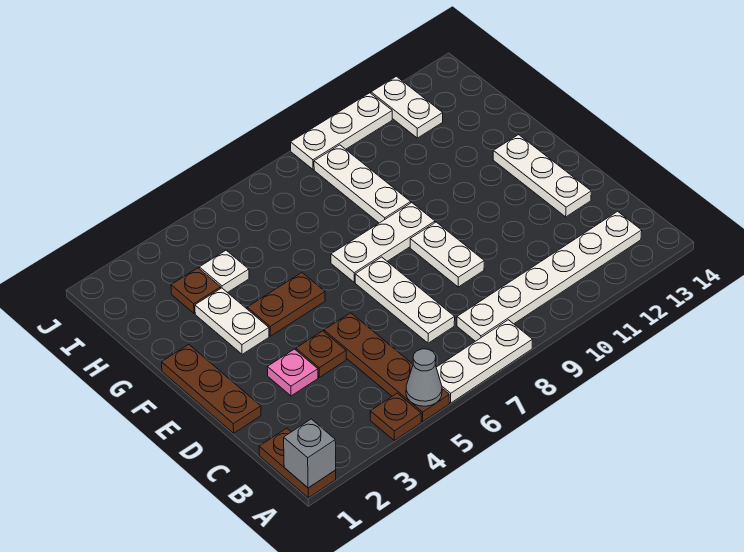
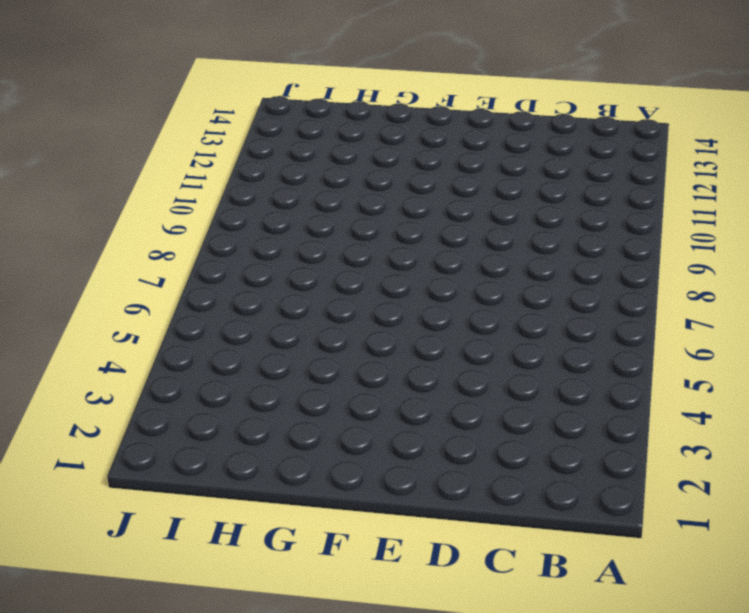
none -> brown 1x2 plate [259,428,336,498]
none -> brown 1x1 plate [370,393,421,440]
none -> brown 1x4 plate [324,313,449,422]

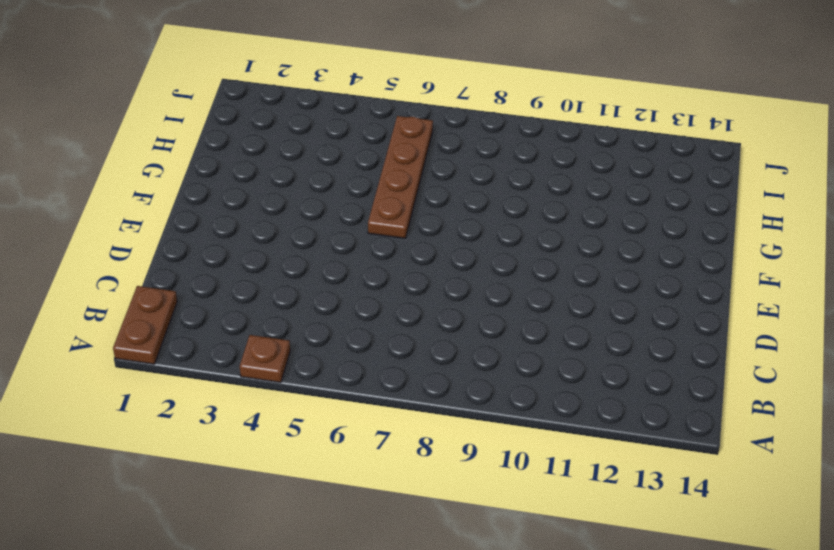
brown 1x4 plate [368,116,433,238] -> brown 1x4 plate moved to [324,313,449,422]
none -> white 1x3 plate [436,320,533,403]
none -> white 1x6 plate [457,211,642,341]
none -> white 1x3 plate [355,257,455,343]

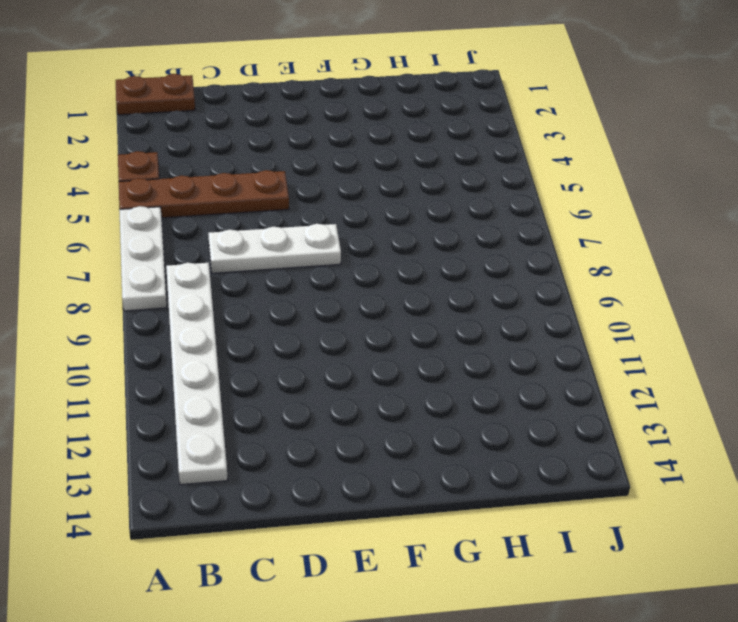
none -> brown 1x3 plate [162,345,261,433]
none -> pink 1x1 plate [267,349,318,396]
none -> brown 1x1 plate [296,331,346,377]

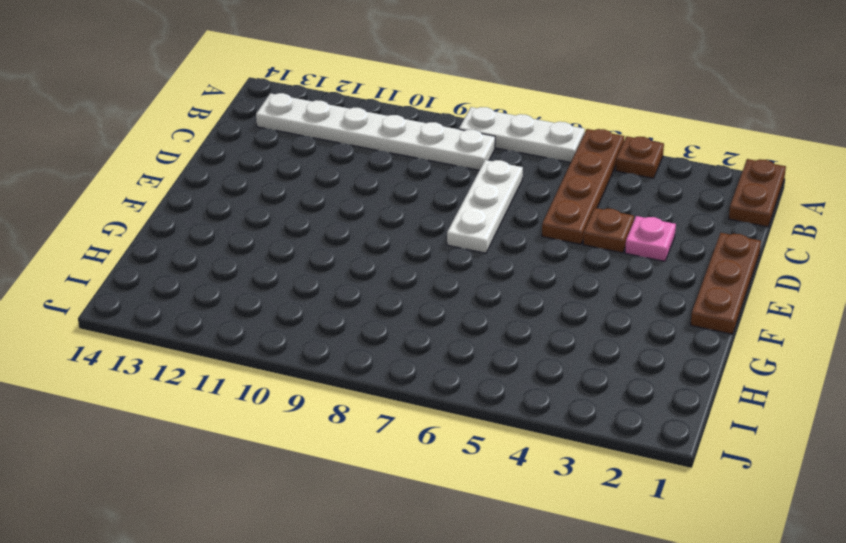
none -> white 1x2 plate [410,222,484,287]
none -> white 1x3 plate [493,135,591,217]
none -> white 1x2 plate [195,288,269,354]

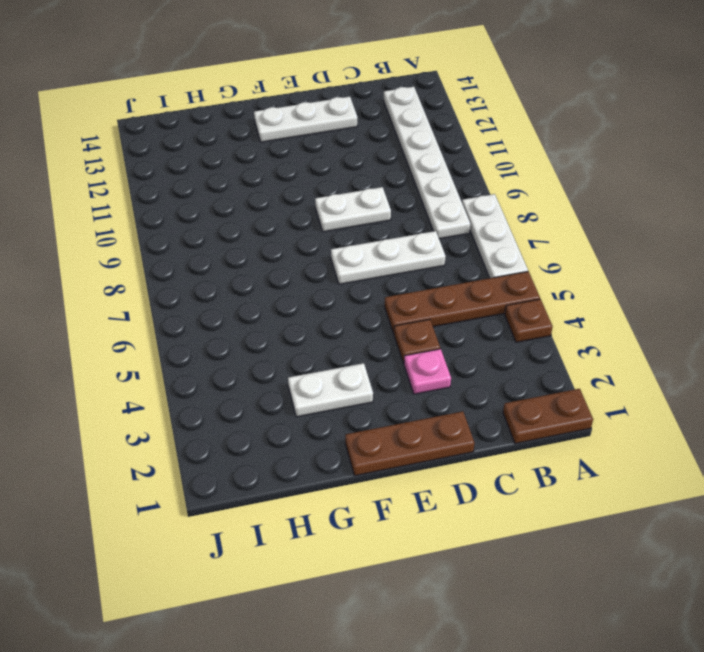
none -> brown 1x2 plate [247,273,325,336]
none -> white 1x3 plate [331,203,435,282]
none -> white 1x3 plate [314,145,411,223]

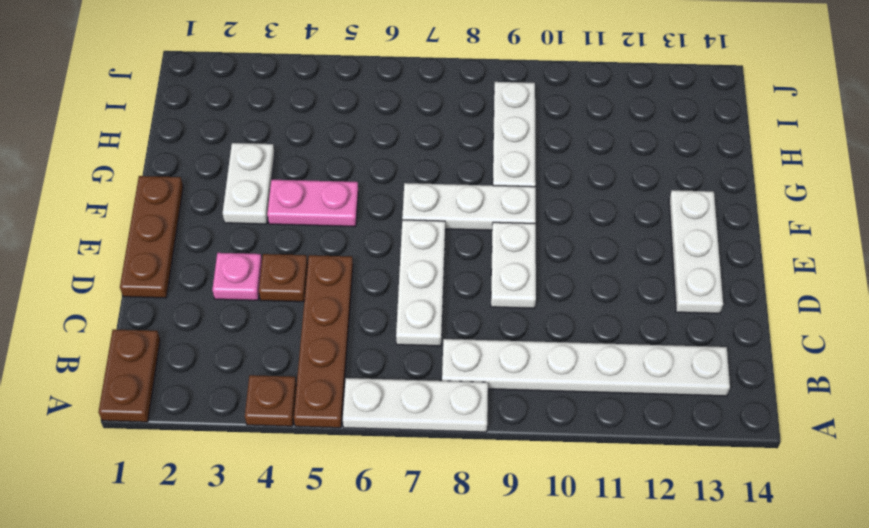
pink 1x2 plate [267,180,358,227] -> brown 1x2 plate [247,273,325,336]
none -> brown 1x1 plate [171,268,221,313]
none -> white 1x1 plate [199,250,249,293]
none -> white 1x2 plate [371,76,443,138]

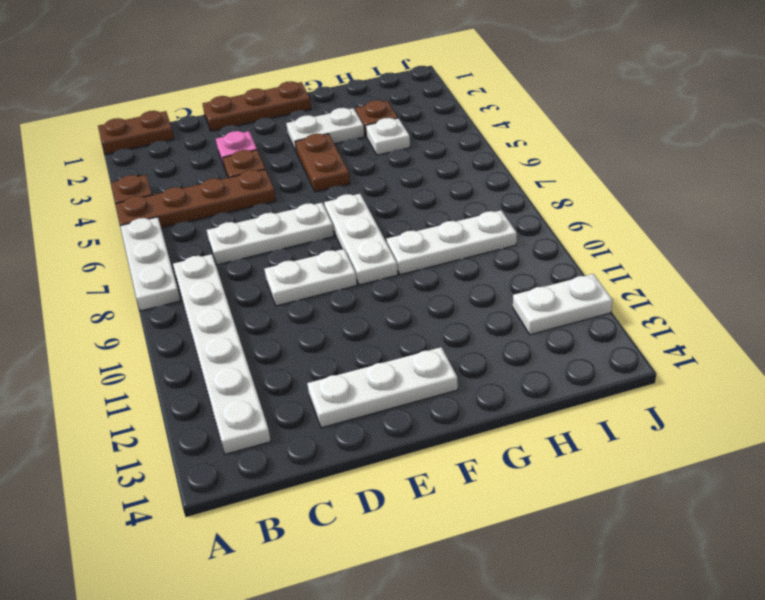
none -> white 1x3 plate [291,93,392,170]
none -> grey 1x1 brick [284,419,336,488]
none -> grey 1x1 cone [406,349,442,406]

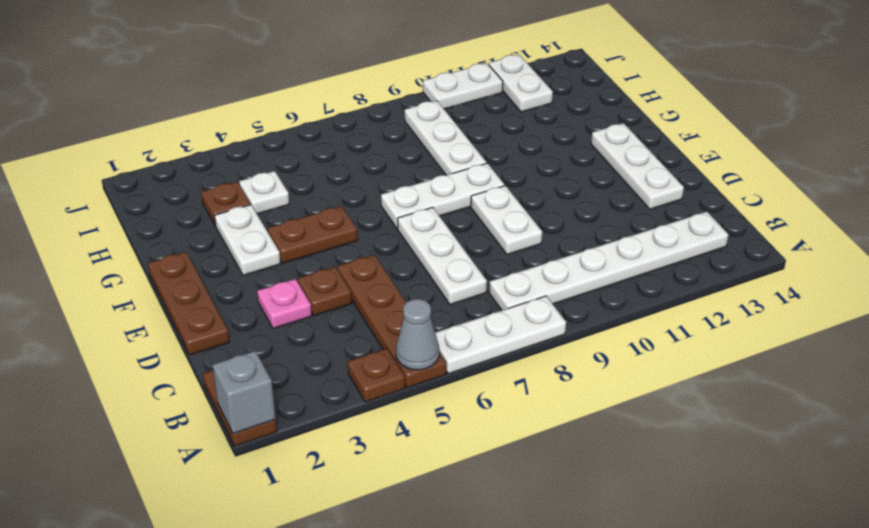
white 1x2 plate [423,63,503,109] -> white 1x3 plate [291,93,392,170]

